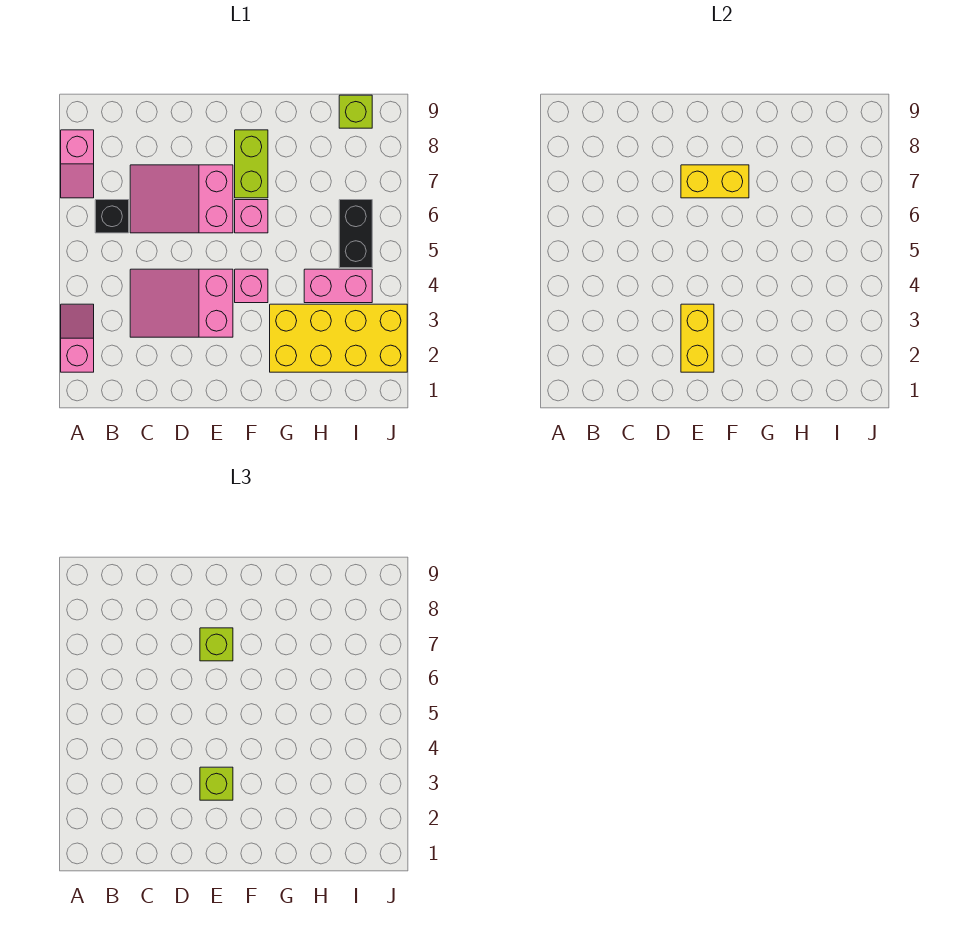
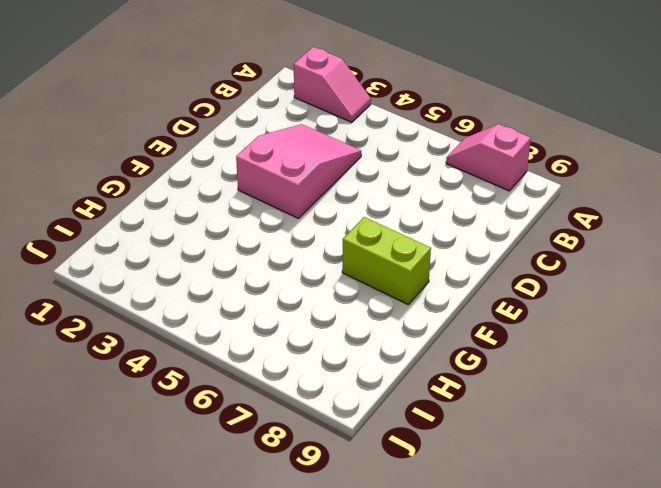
none -> black 1x1 brick [95,200,129,233]
none -> pink 2x3 slope [130,165,233,233]
none -> pink 1x1 brick [235,269,268,303]

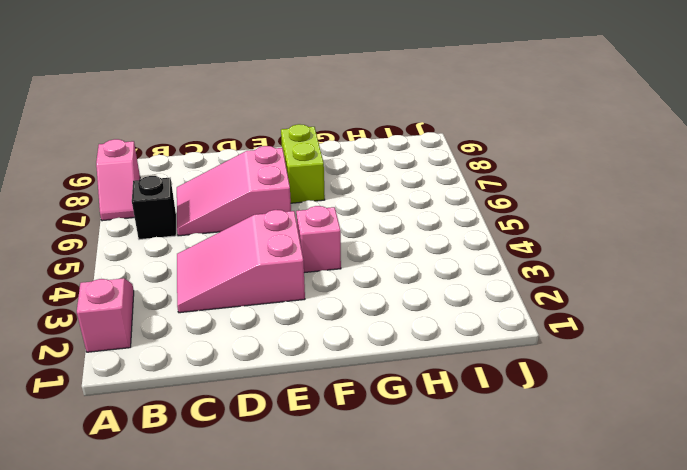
none -> pink 1x1 brick [235,200,268,233]
none -> yellow 2x4 brick [270,304,407,372]
none -> pink 1x2 brick [304,269,372,303]

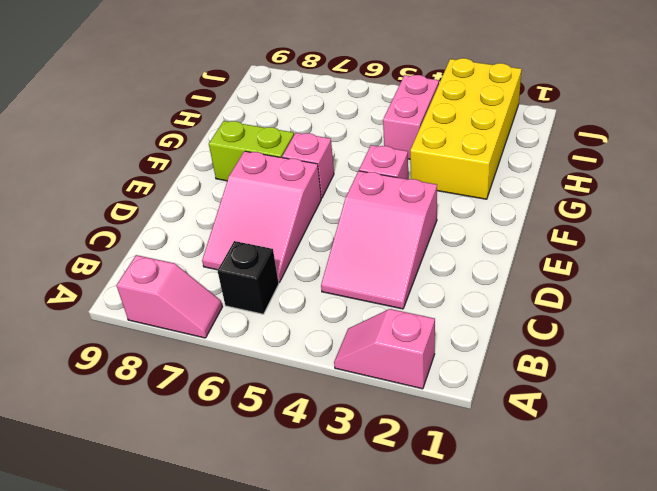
none -> black 1x2 brick [339,200,372,268]
none -> lime 1x1 brick [339,95,372,128]
none -> yellow 1x2 brick [681,304,714,372]

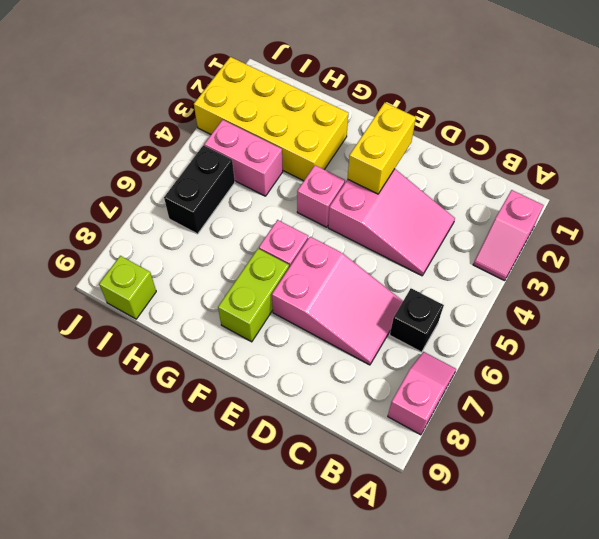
none -> yellow 1x2 brick [681,165,749,198]
none -> lime 1x1 brick [200,767,233,800]
none -> lime 1x1 brick [200,628,233,661]

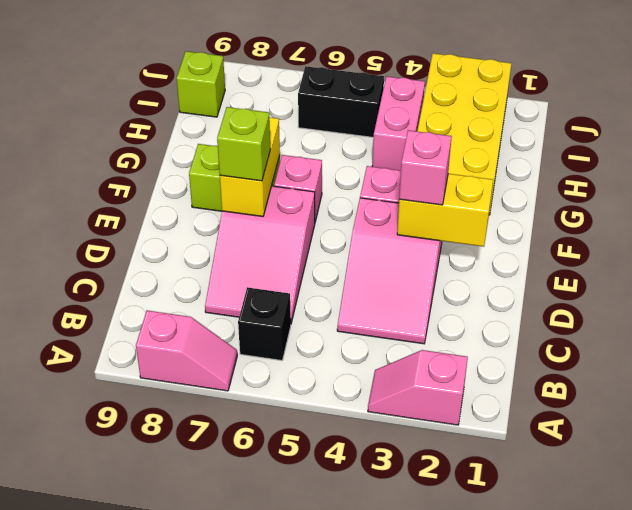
pink 1x1 brick [399,130,452,205] -> lime 1x1 brick [200,767,233,800]

